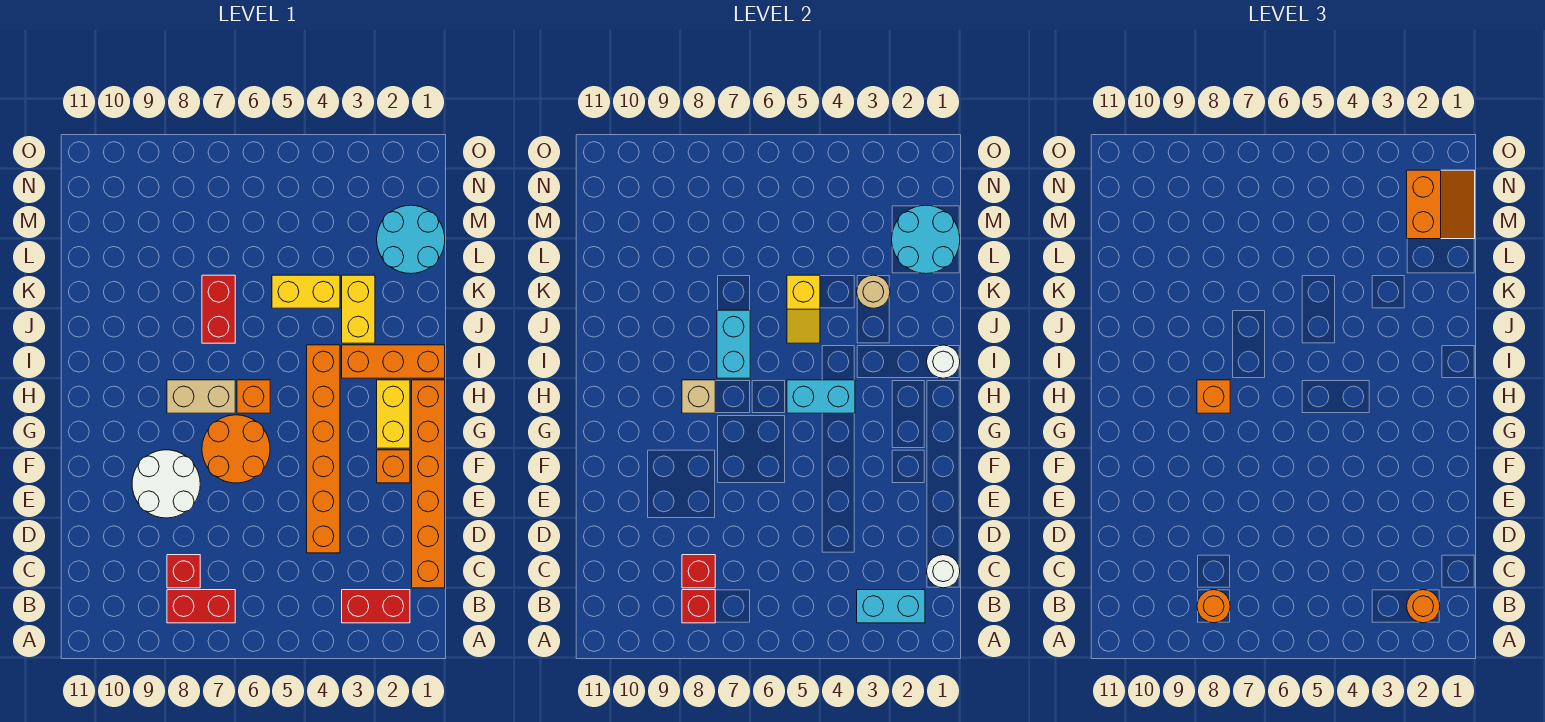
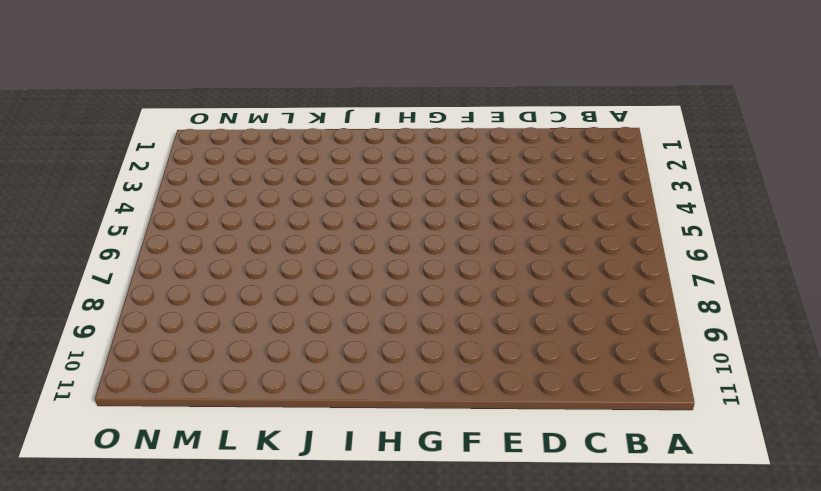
none -> red 1x2 brick [342,590,410,623]
none -> red 1x2 brick [167,590,235,623]
none -> orange 1x6 brick [412,380,445,588]
none -> red 1x1 brick [167,555,200,588]

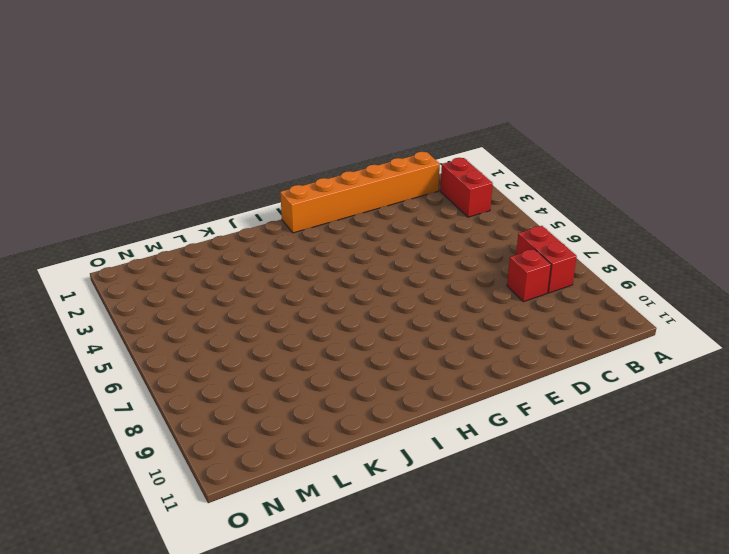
none -> orange 1x6 brick [307,345,340,553]
none -> white 2x2 round brick [132,450,200,518]
none -> orange 1x1 brick [377,450,410,483]
none -> orange 2x2 round brick [202,415,270,483]

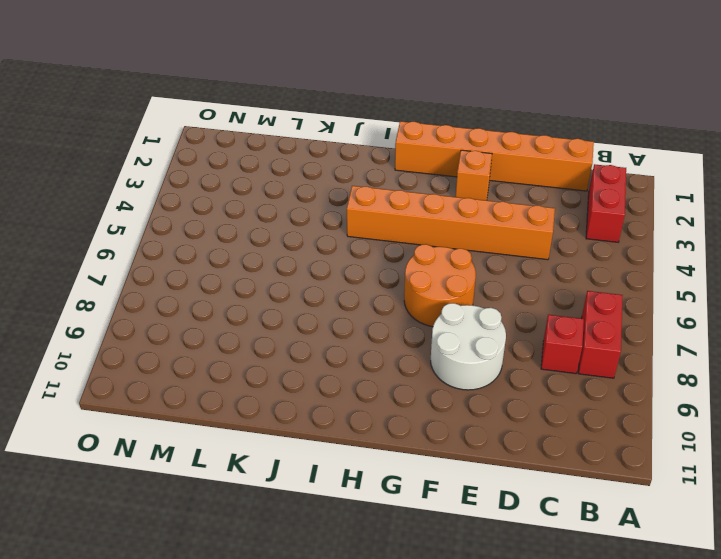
none -> yellow 1x2 brick [377,380,410,448]
none -> orange 1x1 brick [237,380,270,413]
none -> tan 1x2 brick [167,380,235,413]
none -> orange 1x3 brick [342,345,445,378]

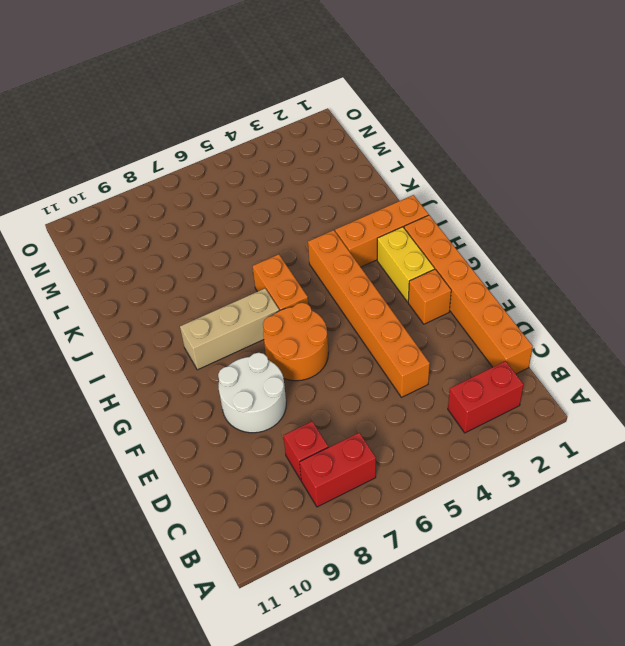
orange 1x2 brick [252,254,308,311] -> orange 1x1 brick [237,380,270,413]
tan 1x3 brick [180,288,279,370] -> tan 1x2 brick [167,380,235,413]
none -> yellow 1x2 brick [342,275,375,343]
none -> red 1x2 brick [202,275,235,343]
none -> yellow 1x2 brick [272,275,340,308]
none -> cyan 2x2 round brick [377,205,445,274]

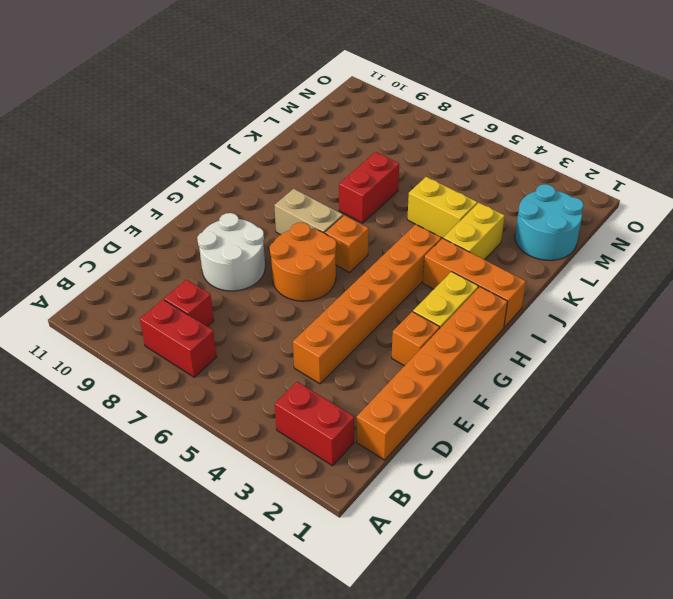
none -> cyan 1x2 brick [857,590,925,623]
none -> red 1x1 brick [682,590,715,623]
none -> white 1x1 round brick [927,555,960,588]
none -> red 1x1 brick [682,555,715,588]

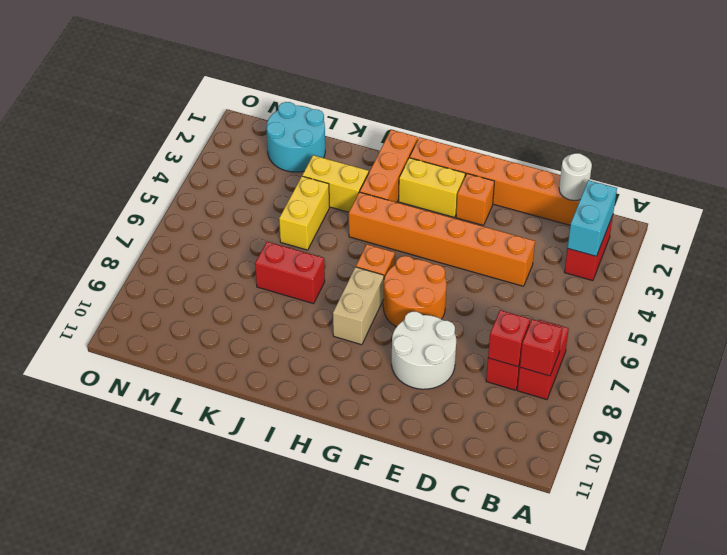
none -> cyan 1x2 brick [787,380,855,413]
none -> tan 1x1 brick [682,380,715,413]
none -> white 1x1 round brick [927,345,960,378]
none -> cyan 1x2 brick [717,310,750,378]

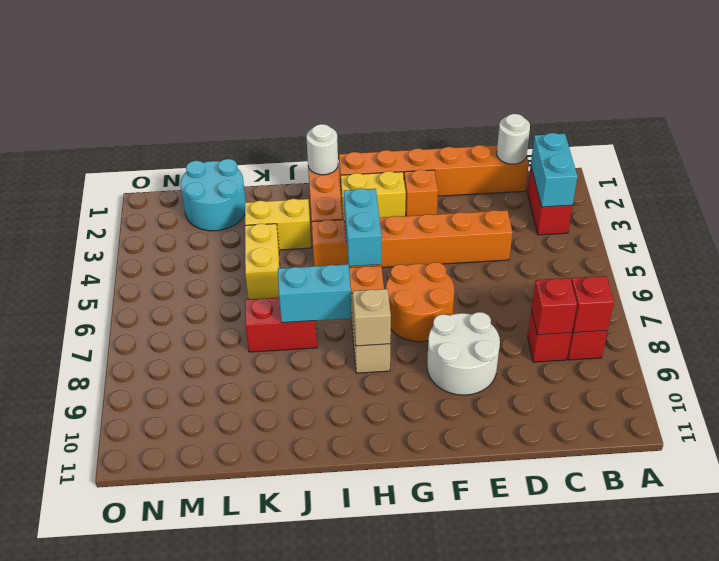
none -> yellow 1x2 slope [787,275,820,343]
none -> tan 1x1 round brick [857,275,890,308]
none -> cyan 2x2 round brick [892,205,960,274]
none -> orange 1x1 round brick [1407,590,1440,623]

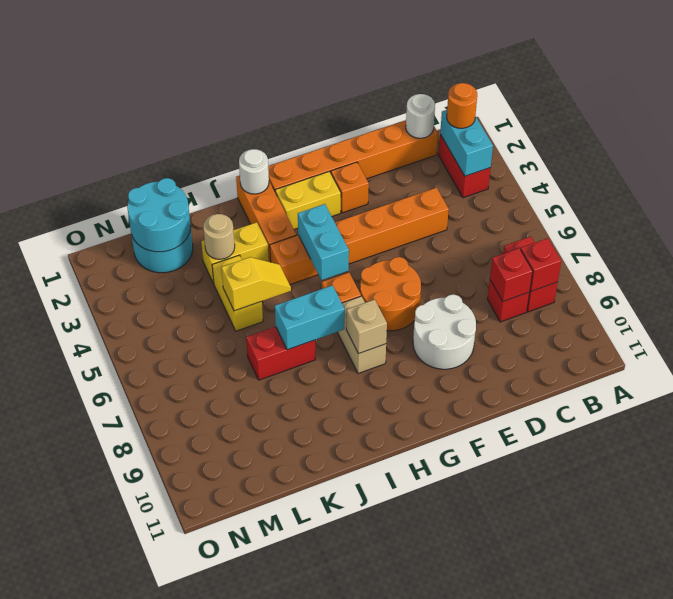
none -> orange 1x1 round brick [1197,590,1230,623]
none -> orange 1x1 brick [1197,380,1230,413]
none -> orange 2x2 slope [1407,170,1475,239]

